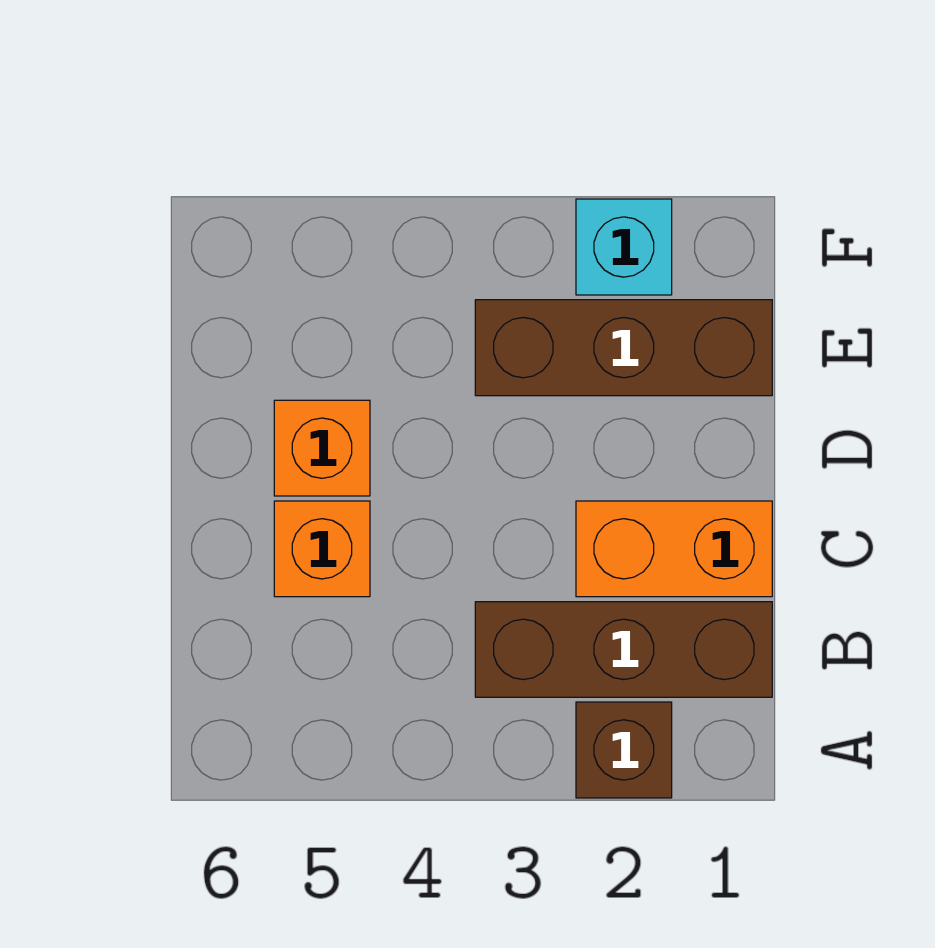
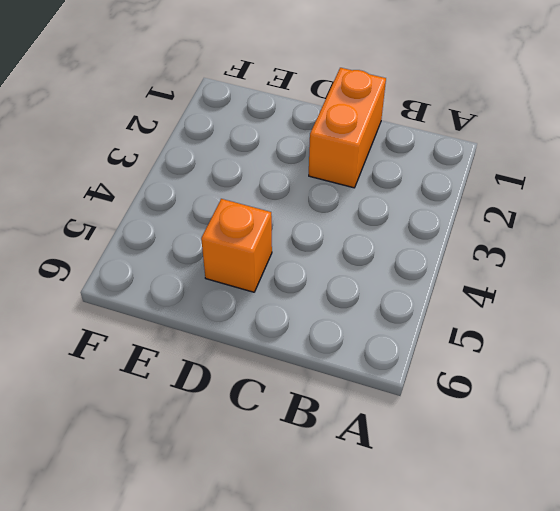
none -> brown 1x1 brick [576,702,672,798]
none -> brown 1x3 brick [475,602,772,697]

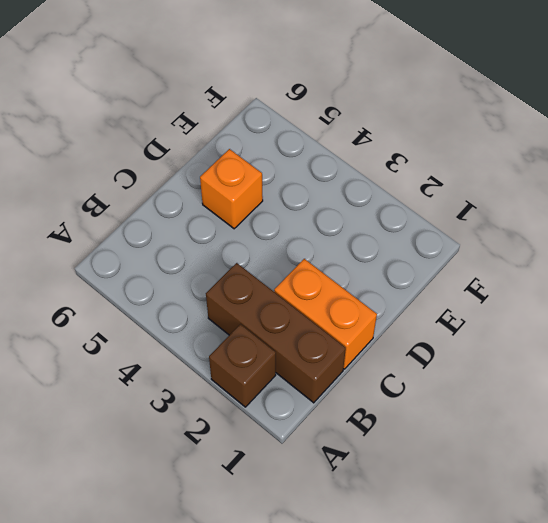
none -> orange 1x1 brick [274,501,370,597]
none -> brown 1x3 brick [475,300,772,396]

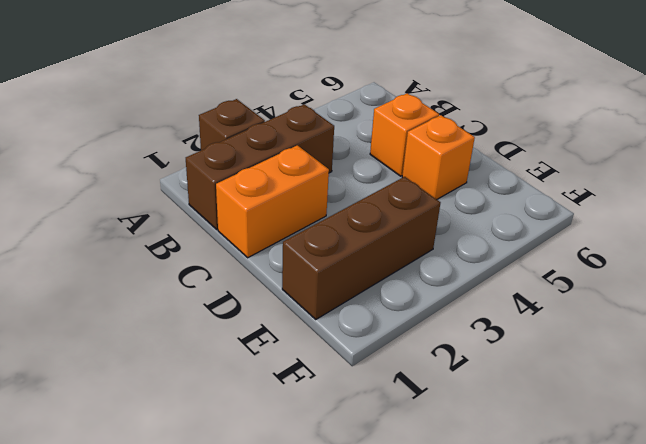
none -> cyan 1x1 brick [576,199,672,295]

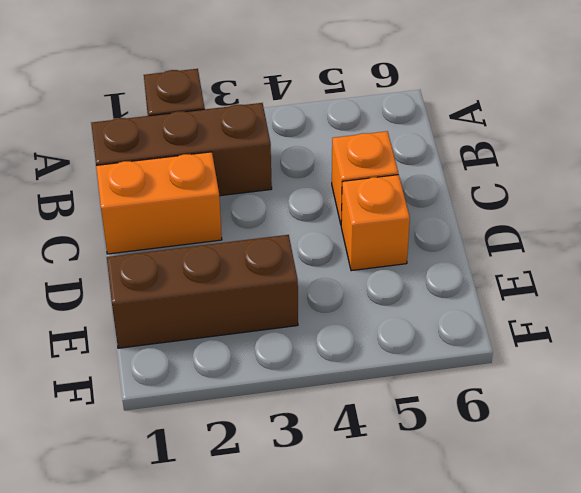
none -> cyan 1x1 brick [576,199,672,295]

